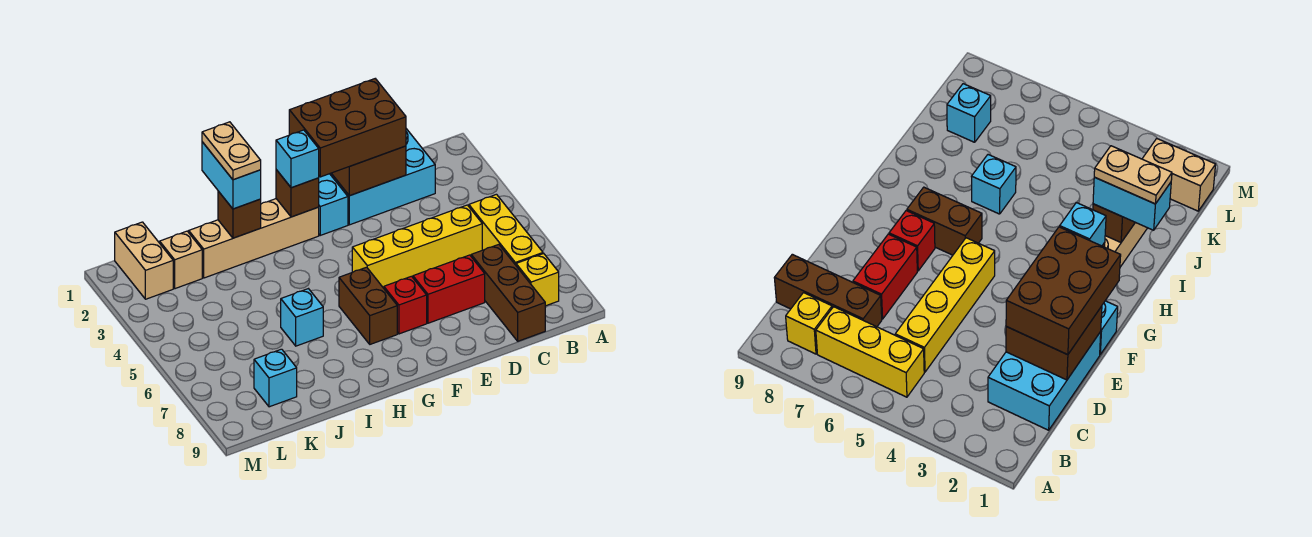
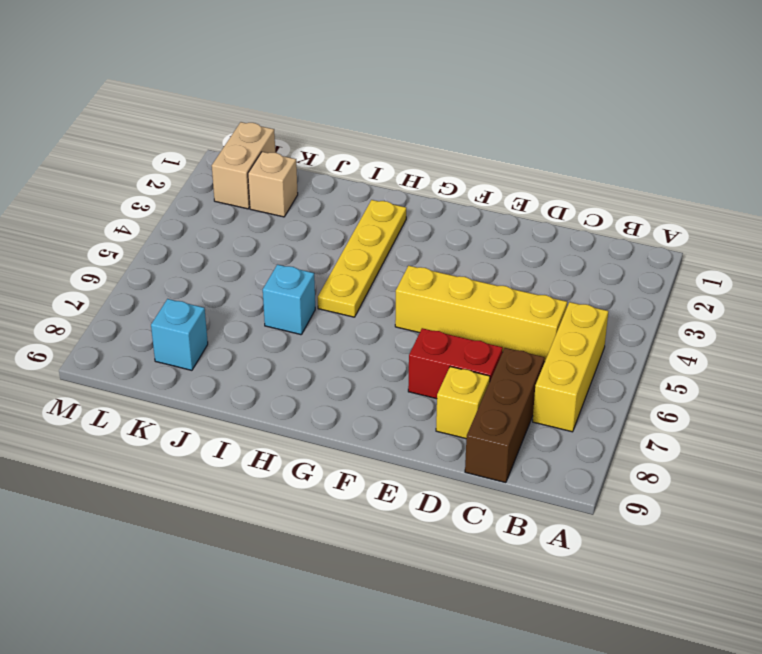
yellow 1x1 brick [436,367,490,439] -> yellow 1x1 brick moved to [516,253,559,306]
yellow 1x4 plate [318,200,406,317] -> tan 1x4 brick [189,199,319,278]
none -> cyan 2x3 brick [330,129,435,225]
none -> cyan 1x2 brick [319,174,348,235]
none -> red 1x1 brick [384,276,427,334]

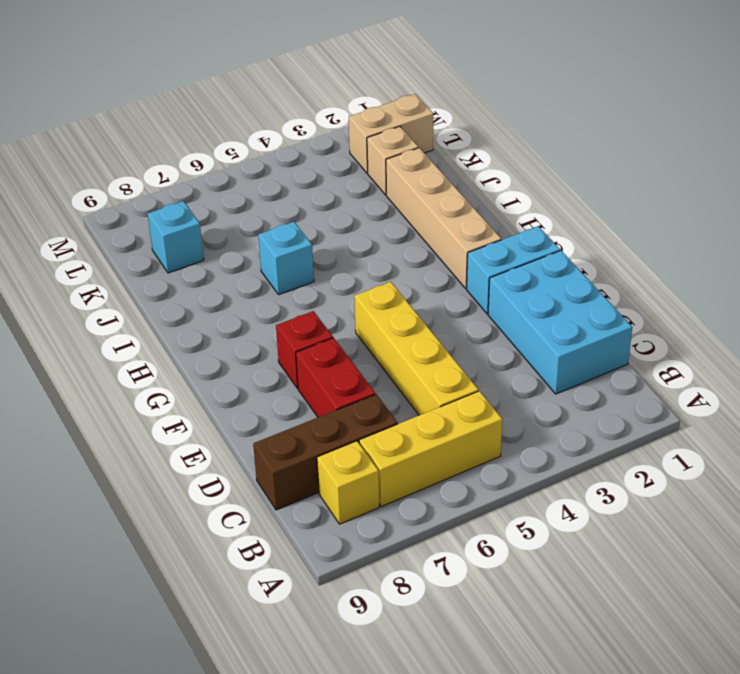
none -> brown 1x2 brick [339,267,397,344]
none -> brown 2x2 brick [331,146,406,196]
none -> brown 1x1 brick [276,170,319,217]

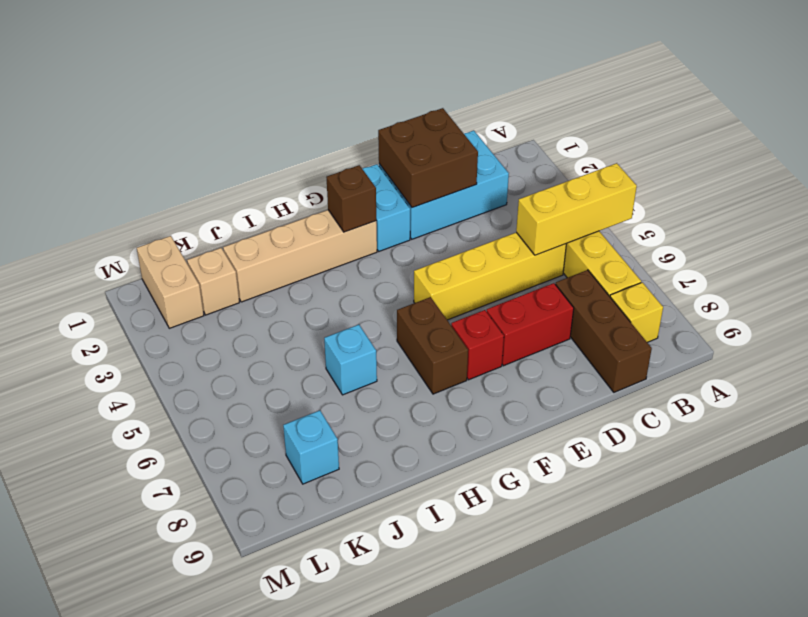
yellow 1x3 brick [516,163,637,255] -> none
none -> brown 1x1 brick [218,191,261,238]
none -> brown 2x3 brick [289,79,406,177]
none -> cyan 1x1 brick [276,130,319,188]

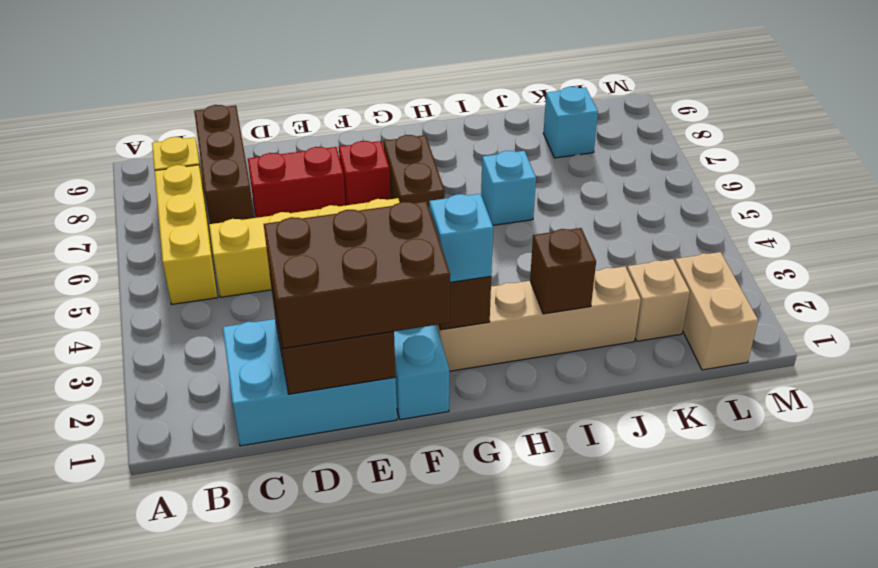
none -> cyan 1x2 brick [202,142,261,209]
none -> tan 1x2 plate [202,122,261,180]

